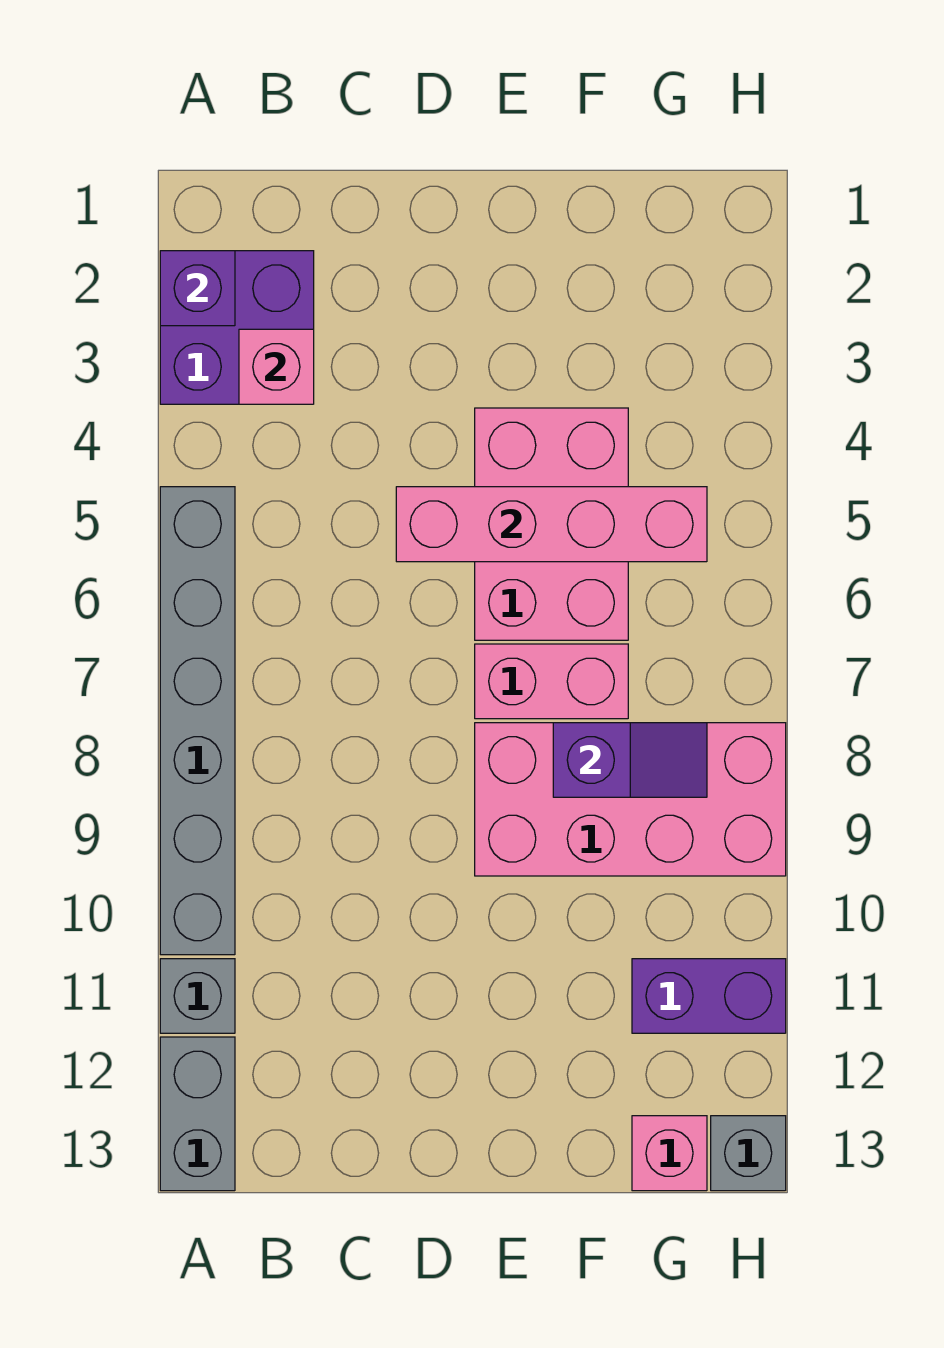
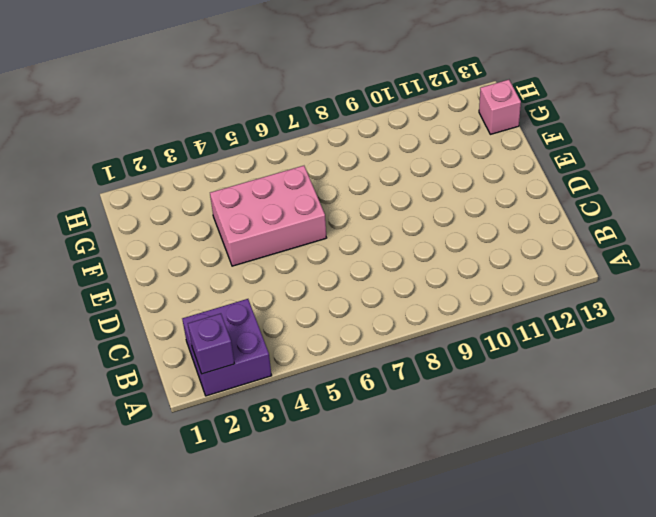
none -> grey 1x6 brick [160,487,235,955]
none -> grey 1x1 brick [160,959,235,1033]
none -> grey 1x2 brick [160,1037,235,1191]

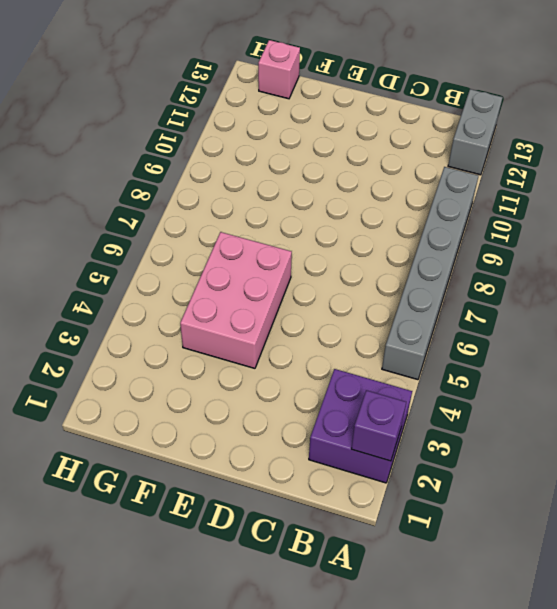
none -> grey 1x1 brick [160,959,235,1033]
none -> pink 1x2 brick [475,644,628,719]
none -> pink 2x4 brick [475,723,786,876]

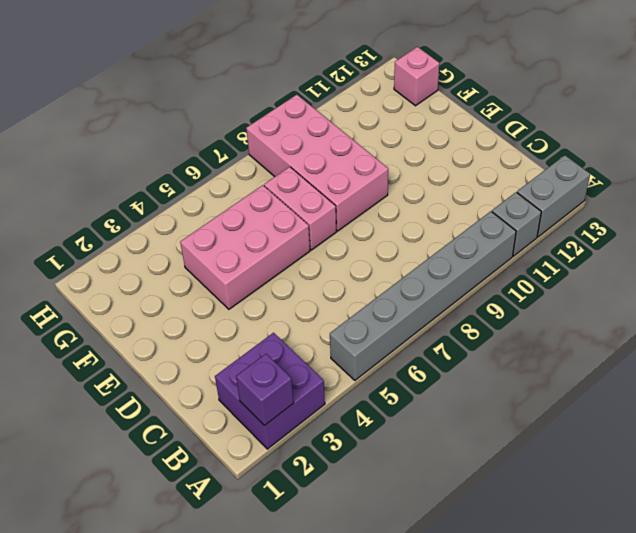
none -> purple 1x2 brick [632,959,786,1033]
none -> grey 1x1 brick [711,1116,786,1191]
none -> pink 1x1 brick [239,329,314,404]

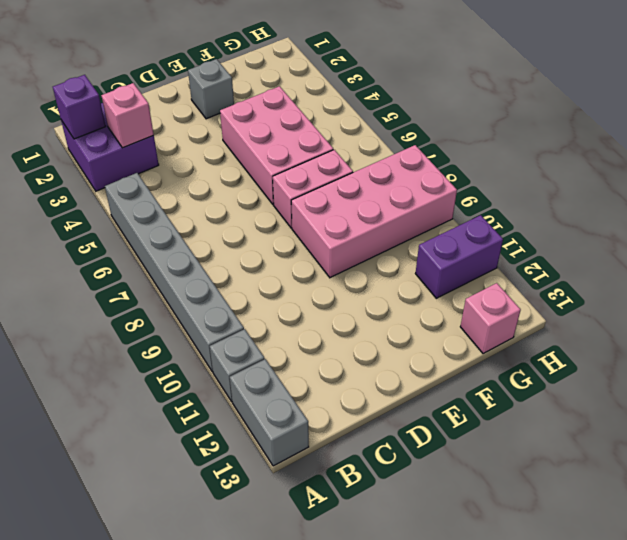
grey 1x1 brick [188,59,234,119] -> grey 1x1 brick moved to [711,1116,786,1191]
none -> pink 1x4 brick [396,487,707,562]
none -> purple 1x2 slope [553,723,707,797]

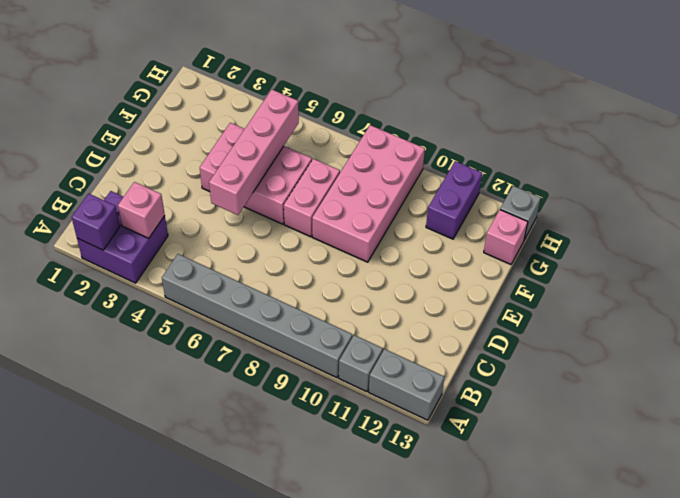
none -> purple 1x2 slope [553,723,707,797]

